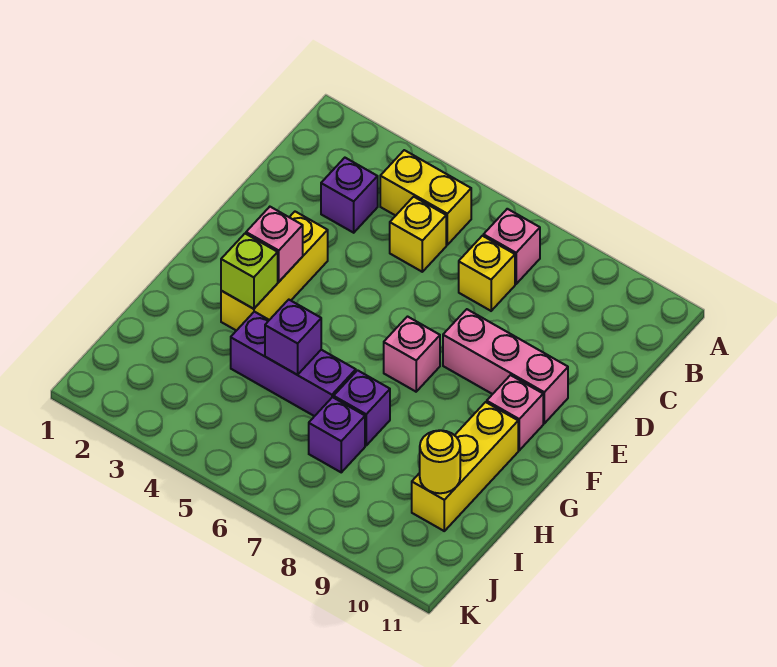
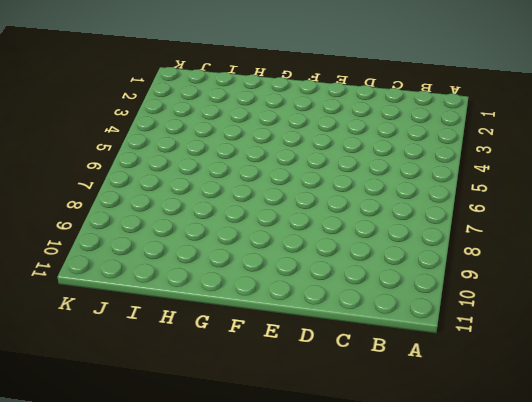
none -> yellow 1x2 brick [380,150,471,245]
none -> pink 1x1 brick [483,209,540,284]
none -> purple 1x1 brick [321,158,378,233]

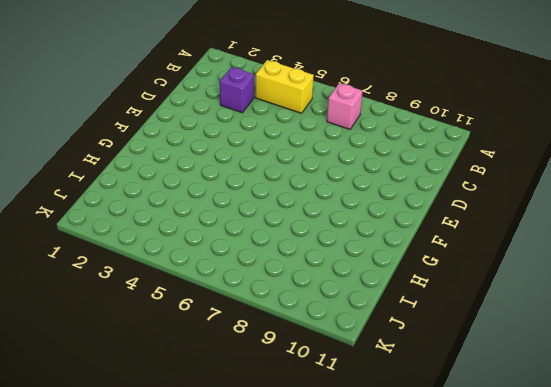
none -> yellow 1x1 brick [390,197,446,272]
none -> yellow 1x1 brick [459,236,515,311]
none -> yellow 1x3 brick [221,212,328,331]

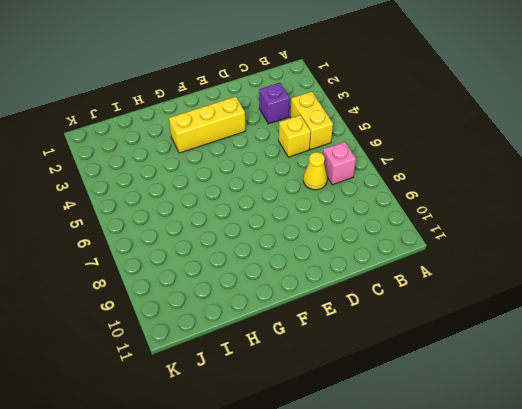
yellow 1x1 cone [303,152,327,190] -> yellow 1x1 brick [459,236,515,311]
none -> pink 1x3 brick [443,309,568,423]
none -> pink 1x1 brick [384,317,440,392]
none -> pink 1x1 brick [487,375,543,450]

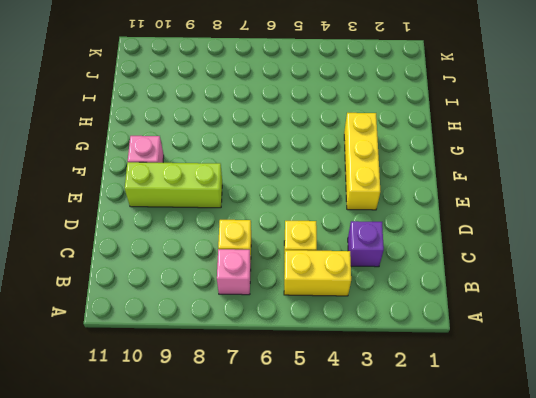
lime 1x3 brick [125,162,222,208] -> pink 1x3 brick [443,309,568,423]
none -> pink 1x1 brick [384,317,440,392]
none -> yellow 1x3 brick [412,402,518,531]
none -> purple 1x3 brick [231,312,356,416]

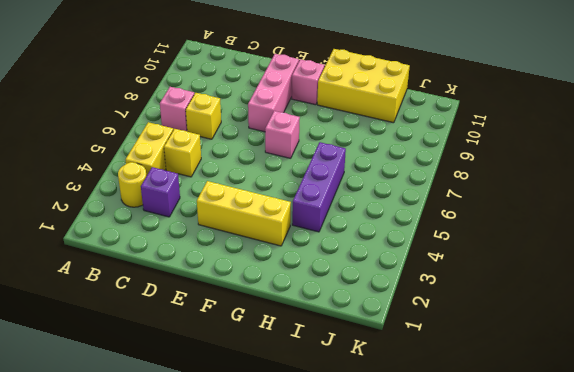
yellow 1x1 round brick [118,162,146,207] -> yellow 1x1 round brick moved to [420,430,460,493]
yellow 2x3 brick [317,49,410,123] -> yellow 1x3 brick [412,402,518,531]
none -> purple 1x1 brick [334,370,390,445]
none -> purple 1x1 brick [309,397,365,472]
none -> pink 1x1 brick [246,207,303,282]

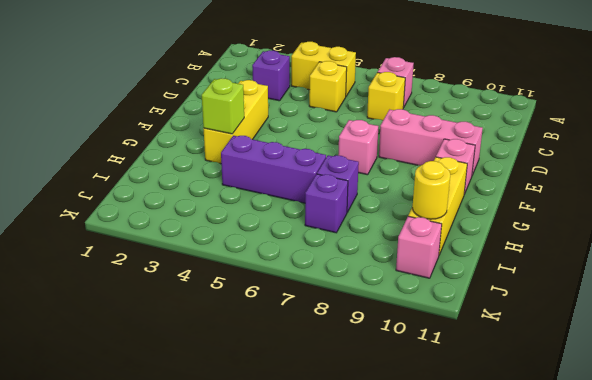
pink 1x1 brick [396,216,442,278] -> pink 1x1 brick moved to [246,207,303,282]
none -> purple 1x1 brick [265,300,321,375]

